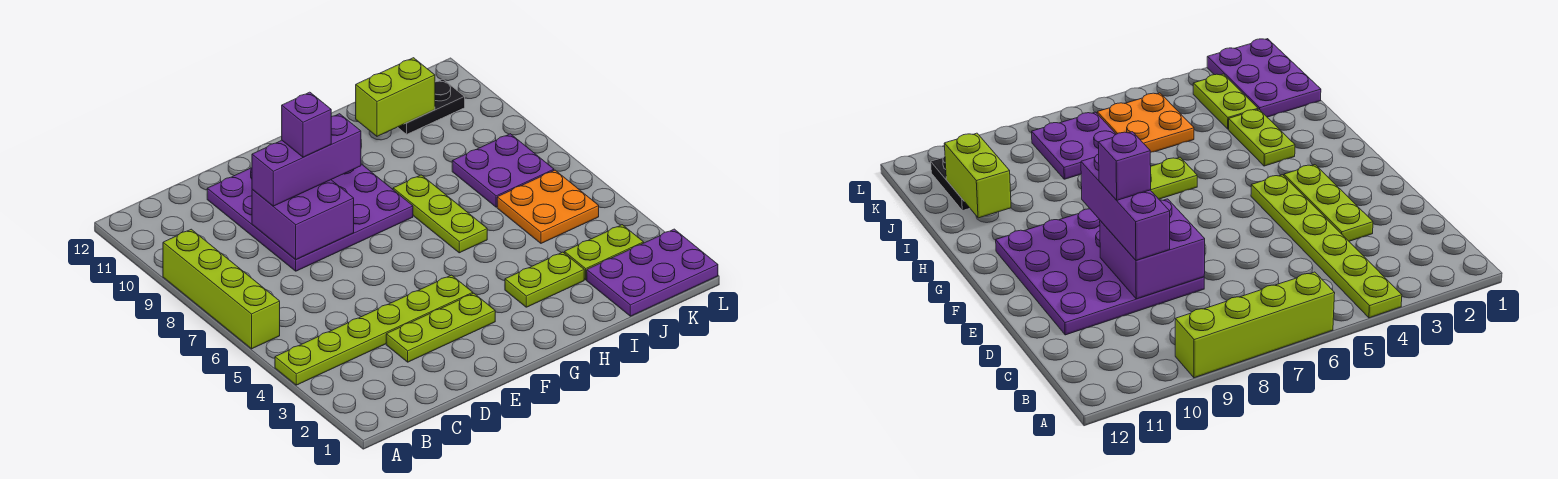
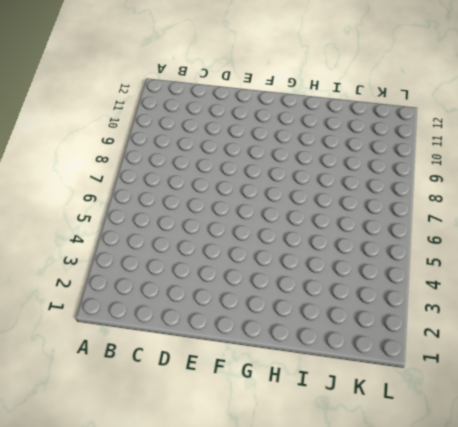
none -> lime 1x6 plate [275,275,473,385]
none -> lime 1x4 brick [163,229,280,349]
none -> lime 1x3 plate [386,293,495,362]

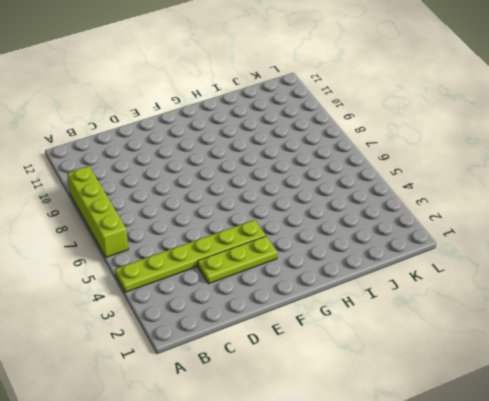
none -> purple 4x4 plate [207,164,413,271]
none -> lime 1x2 plate [505,252,584,307]
none -> lime 1x3 plate [393,175,487,253]

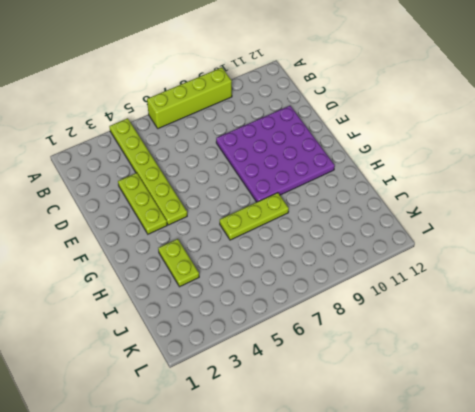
none -> purple 2x3 plate [587,229,718,316]
none -> lime 1x2 plate [564,225,644,280]
none -> orange 2x2 plate [497,170,599,243]

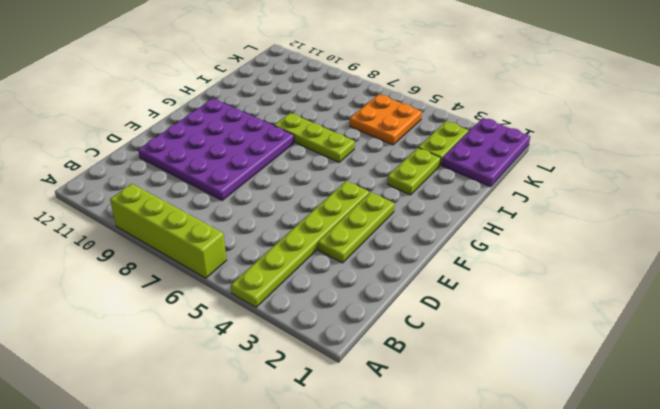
none -> purple 2x2 plate [452,134,554,207]
none -> black 1x2 plate [398,79,465,134]
none -> purple 2x2 brick [252,180,354,260]

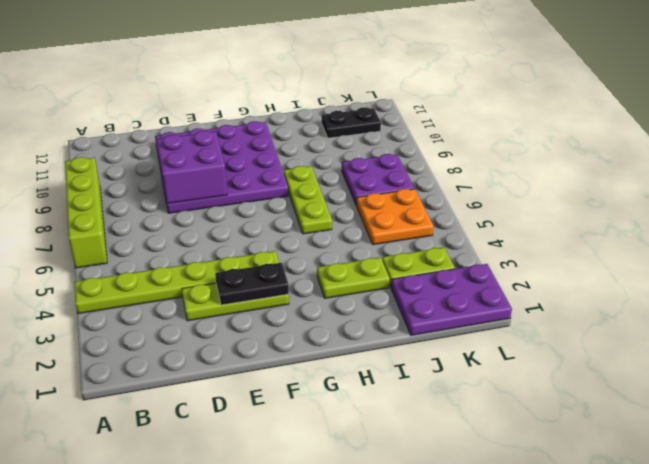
black 1x2 plate [215,263,289,305] -> none
none -> lime 1x2 brick [356,58,435,136]
none -> purple 1x3 brick [252,114,361,206]
none -> purple 1x1 brick [282,92,332,157]

